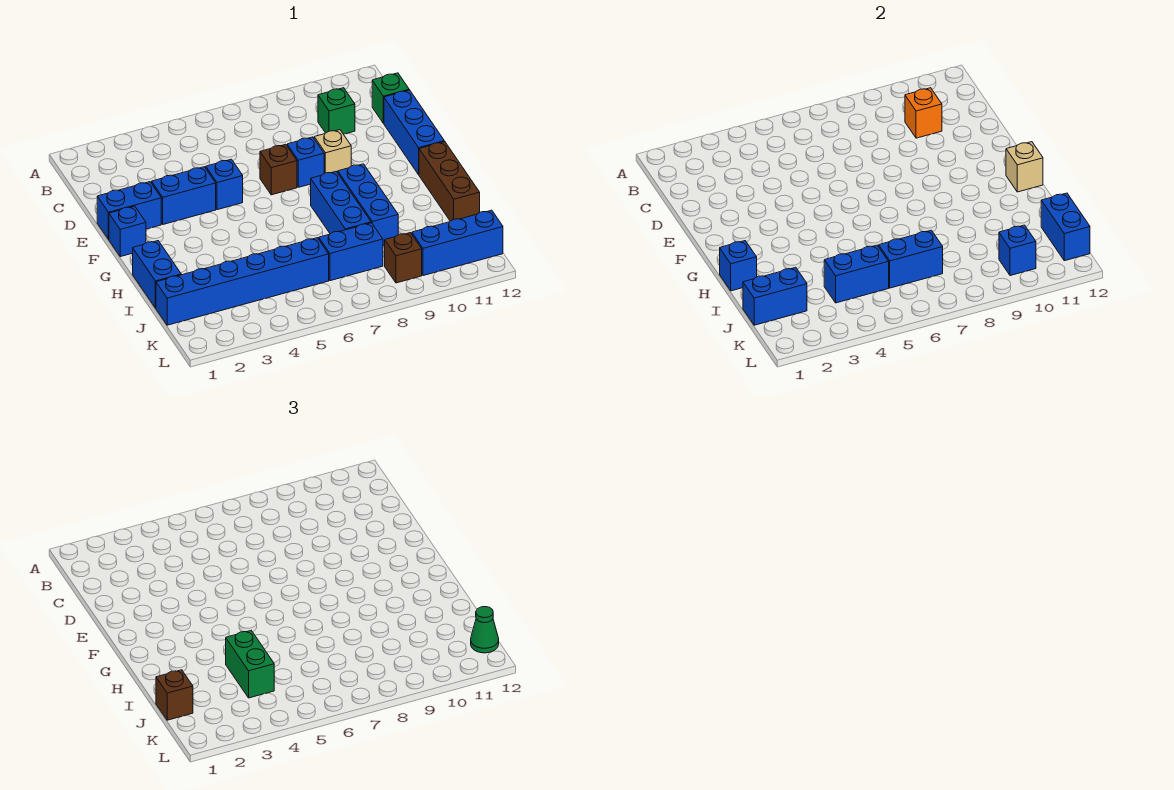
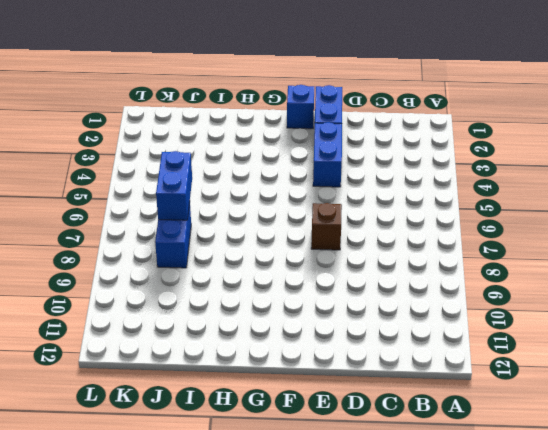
none -> green 1x1 brick [318,88,355,134]
none -> green 1x1 brick [372,73,409,123]
none -> blue 1x3 brick [384,90,444,175]

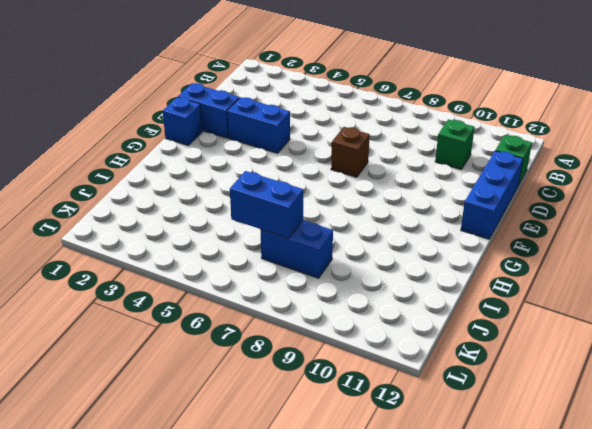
none -> blue 1x1 brick [206,159,243,210]
none -> blue 1x1 brick [287,137,324,187]
none -> tan 1x1 brick [314,130,351,173]

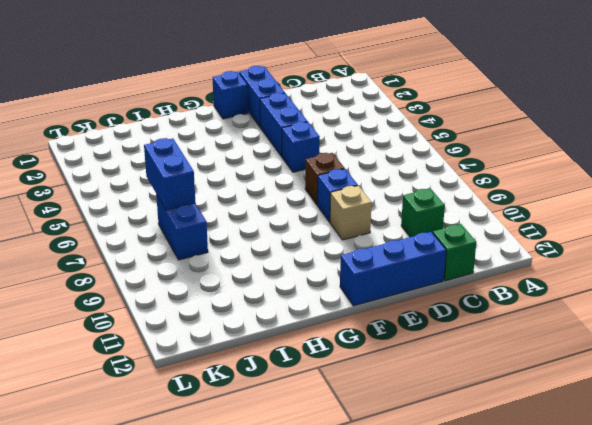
none -> blue 1x3 brick [311,171,371,234]
none -> blue 1x3 brick [338,164,398,246]
none -> brown 1x3 brick [419,142,480,221]

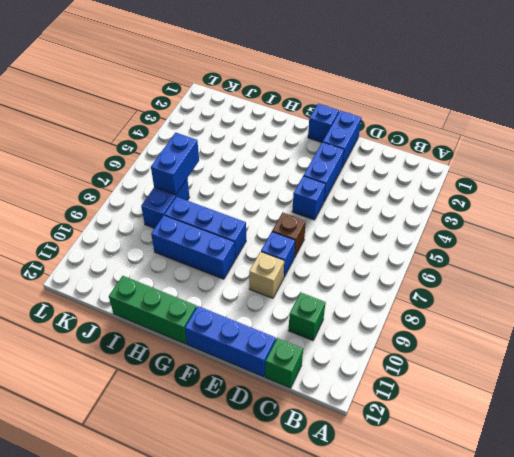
green 1x3 brick [109,276,197,344] -> brown 1x3 brick [419,142,480,221]
none -> blue 1x2 brick [133,241,181,308]
none -> blue 1x6 brick [156,238,329,325]
none -> brown 1x1 brick [385,233,422,283]

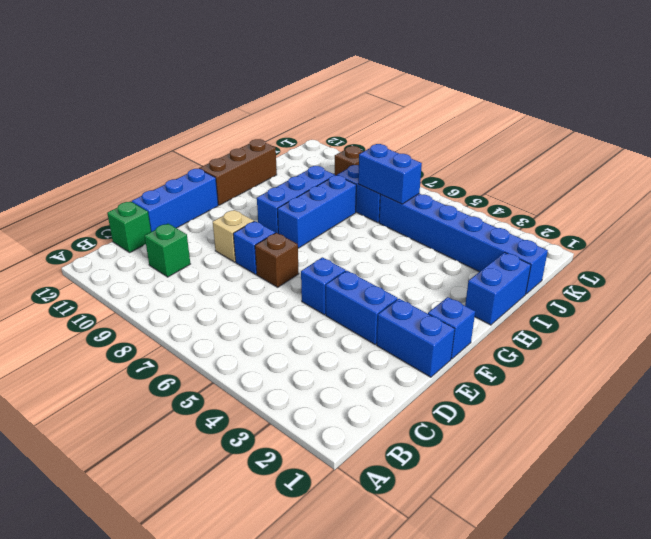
none -> blue 1x3 brick [412,210,503,276]
none -> orange 1x1 brick [905,88,942,138]
none -> tan 1x1 brick [1006,142,1043,192]

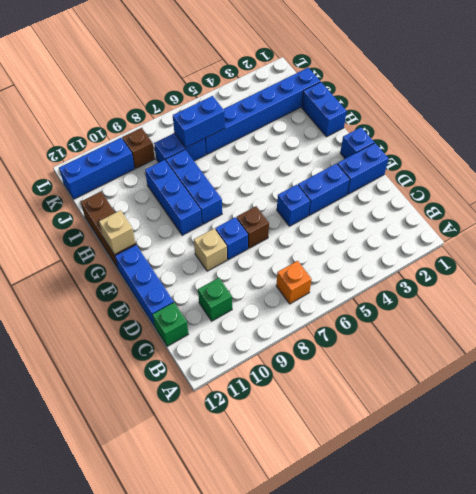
orange 1x1 brick [276,261,312,304] -> orange 1x1 brick moved to [905,88,942,138]
none -> blue 1x1 brick [720,241,757,291]
none -> blue 1x2 brick [743,267,807,325]
none -> blue 1x2 brick [824,245,889,303]

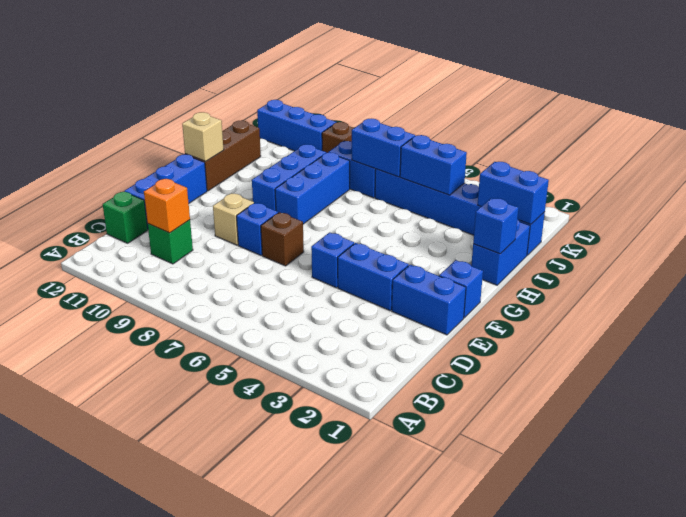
none -> blue 1x2 brick [1041,193,1090,261]
none -> blue 1x1 brick [999,225,1036,276]
none -> green 1x2 brick [226,631,274,698]

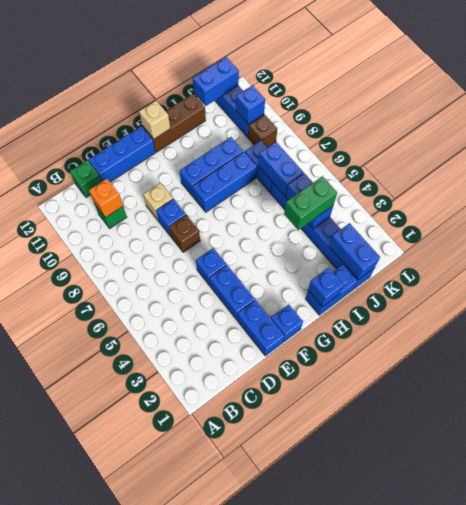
none -> brown 1x1 brick [156,670,193,720]
none -> green 1x1 cone [471,607,499,653]

